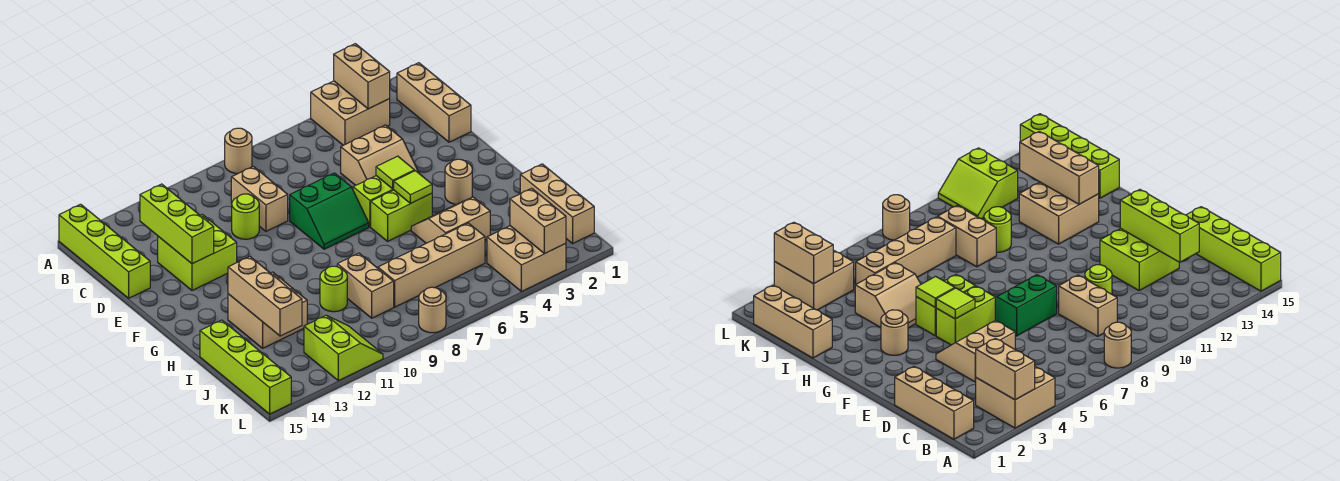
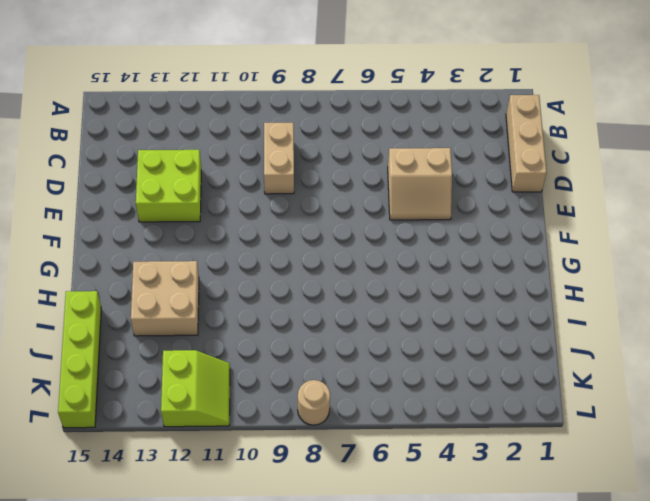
none -> tan 2x2 brick [311,81,390,145]
none -> tan 1x1 round brick [225,128,252,174]
none -> lime 1x4 brick [59,204,150,298]

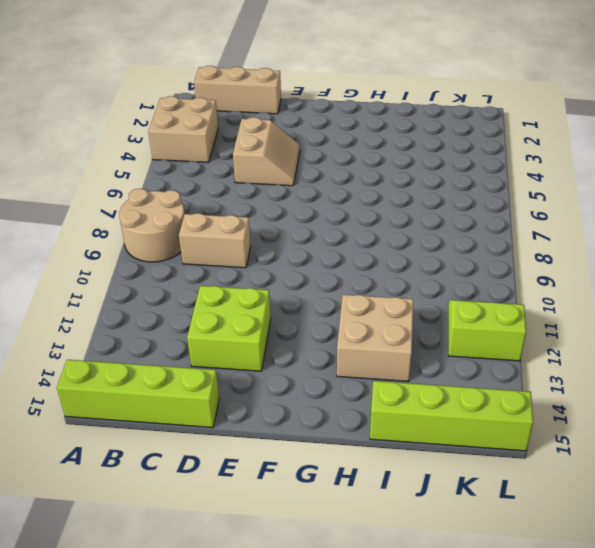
tan 2x2 round brick [119,189,185,262] -> tan 1x1 round brick [225,128,252,174]
none -> lime 1x1 round brick [232,194,259,239]
none -> green 2x2 slope [290,173,369,249]
none -> lime 1x2 brick [353,176,394,227]

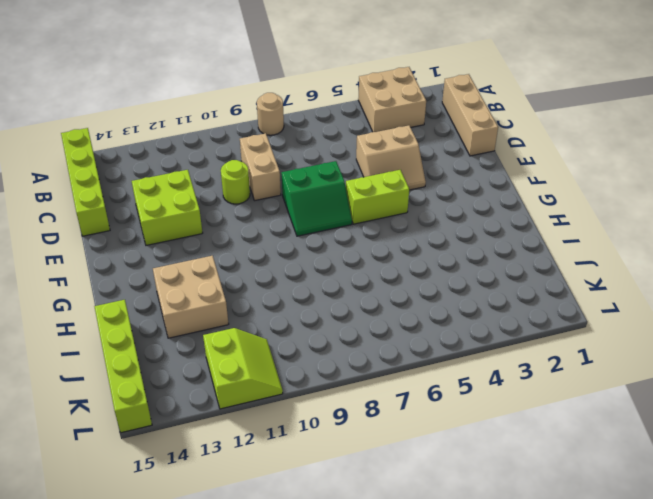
none -> tan 1x1 round brick [445,159,472,204]
none -> lime 1x2 brick [371,190,432,241]
none -> tan 2x2 slope [411,197,490,243]

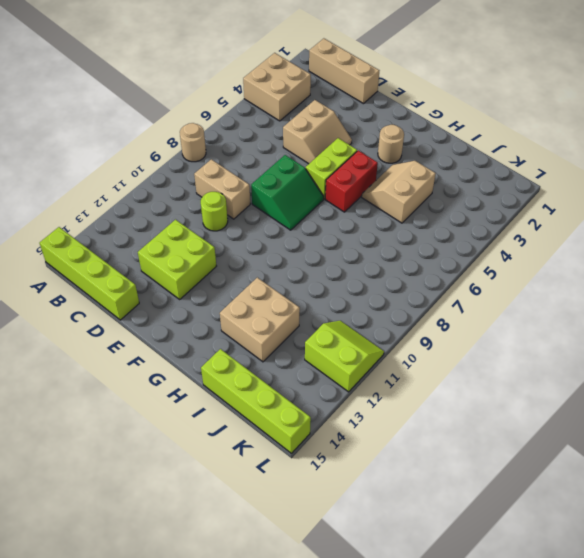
red 1x2 brick [325,151,378,212] -> lime 1x2 brick [371,190,432,241]
none -> tan 1x3 brick [520,164,594,244]
none -> tan 1x2 brick [337,253,394,318]
none -> lime 1x1 round brick [320,266,347,312]

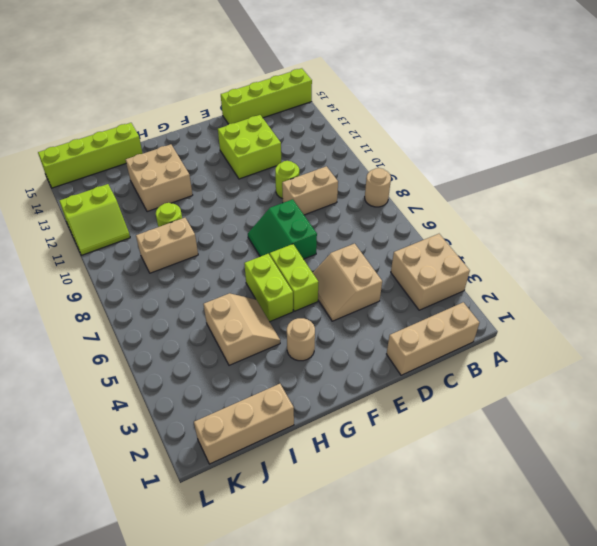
none -> tan 1x4 brick [378,223,485,307]
none -> tan 2x2 brick [487,226,566,292]
none -> tan 1x1 round brick [419,287,446,333]

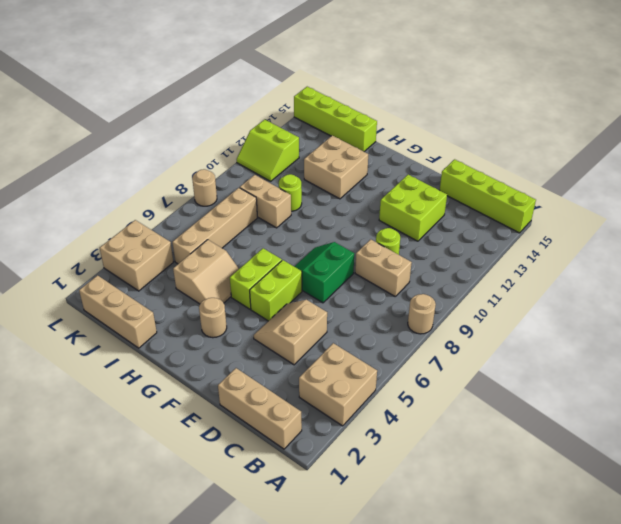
none -> tan 1x2 brick [334,44,390,109]
none -> lime 1x3 brick [140,184,214,264]
none -> lime 1x1 tile [376,156,415,189]

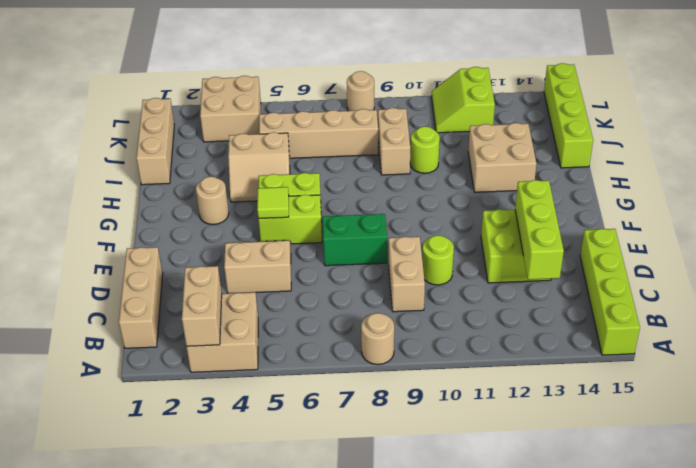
none -> lime 1x1 tile [394,171,432,203]
none -> tan 1x3 brick [228,256,302,336]
none -> tan 1x2 brick [510,188,566,254]

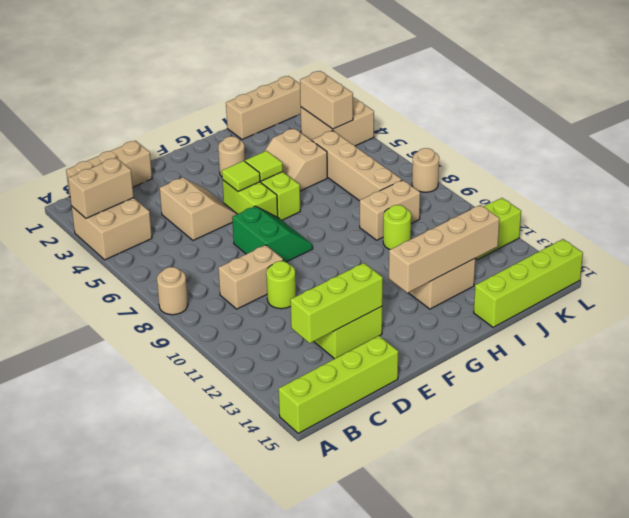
tan 1x4 brick [389,205,500,293] -> tan 1x3 brick [228,256,302,336]
tan 1x2 brick [300,71,353,129] -> tan 1x2 brick turned to [510,188,566,254]

